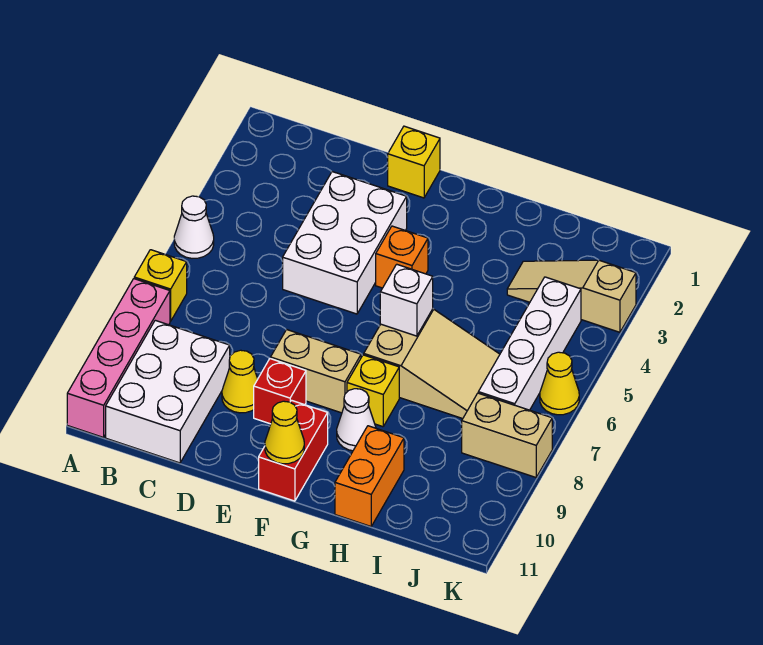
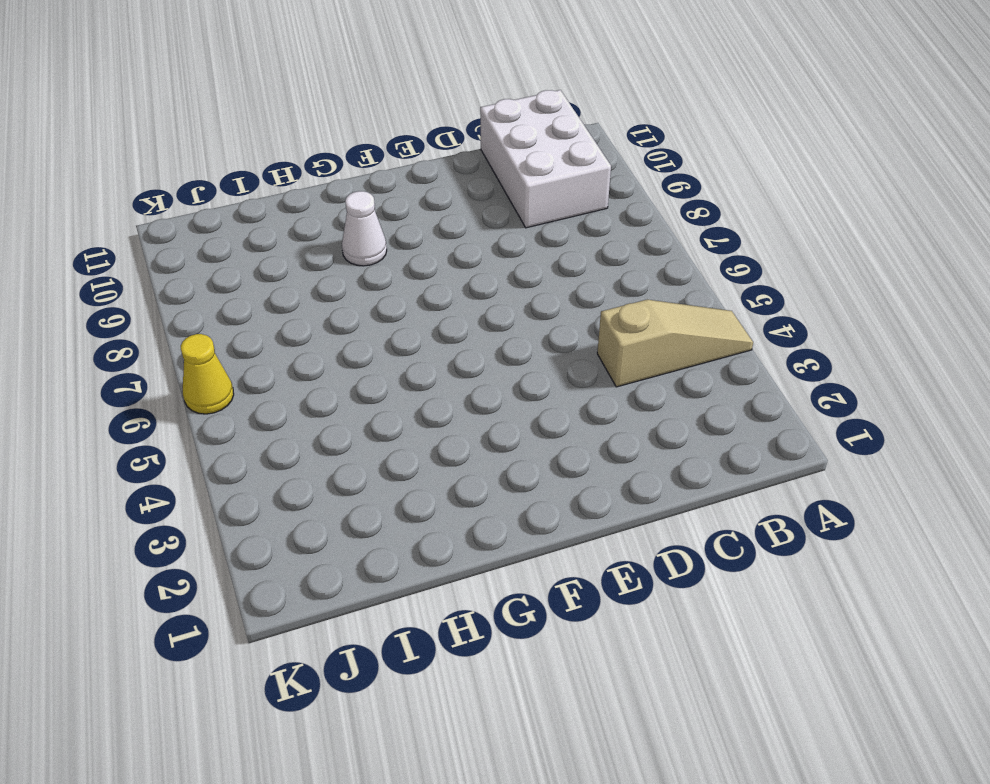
tan 1x3 slope [597,300,753,387] -> tan 1x3 slope moved to [507,260,636,332]
none -> white 1x1 cone [174,196,214,258]
none -> yellow 1x1 brick [134,250,187,321]
none -> pink 1x4 brick [67,279,170,437]

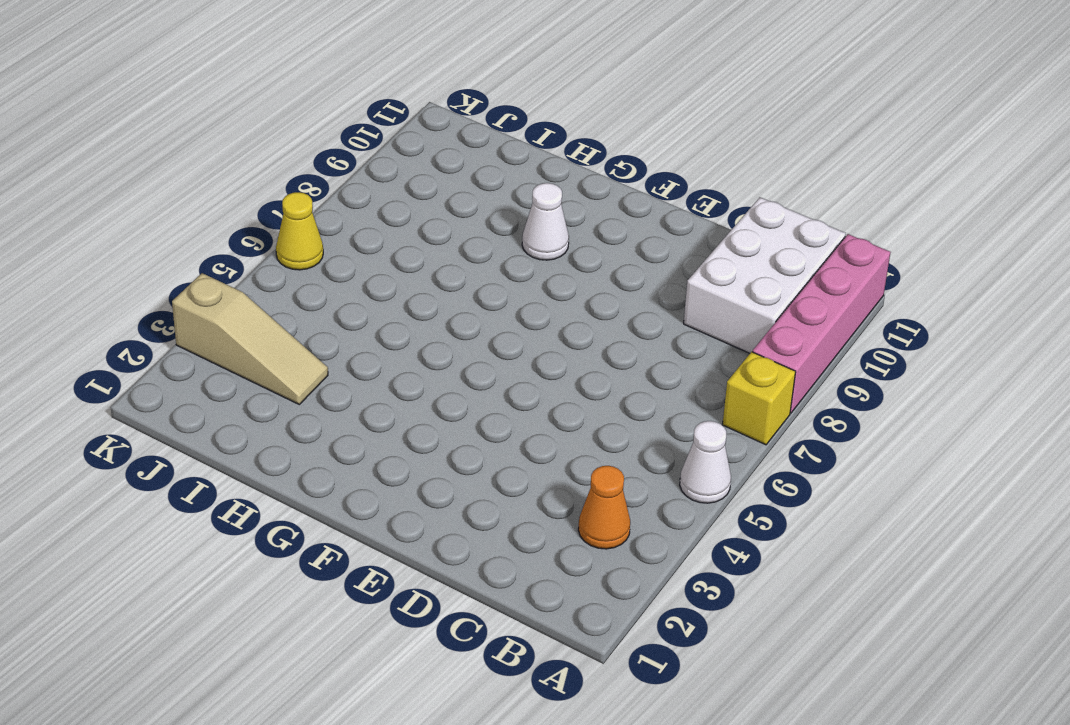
orange 1x1 cone [578,466,630,549] -> none
none -> white 2x3 brick [283,172,407,314]
none -> yellow 1x1 cone [222,350,258,413]
none -> yellow 1x1 brick [388,126,440,198]

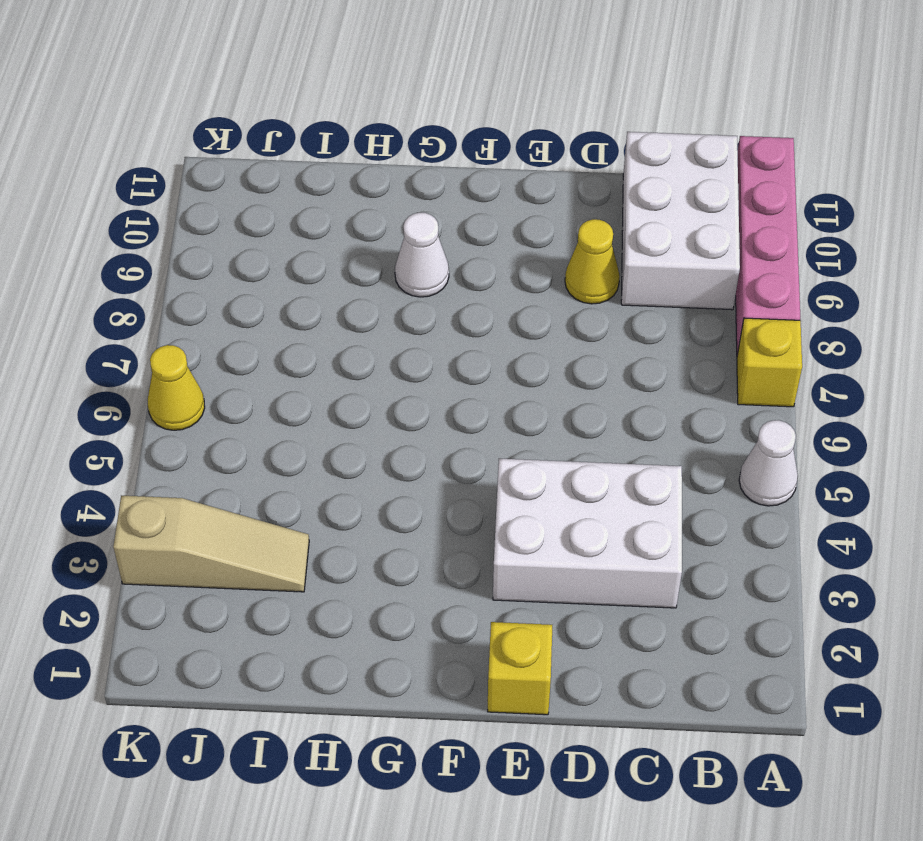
white 2x3 brick [493,458,682,608] -> white 2x3 brick turned to [283,172,407,314]
none -> tan 1x2 brick [271,330,361,413]
none -> red 1x1 brick [254,359,306,424]
none -> orange 1x1 brick [376,226,428,288]

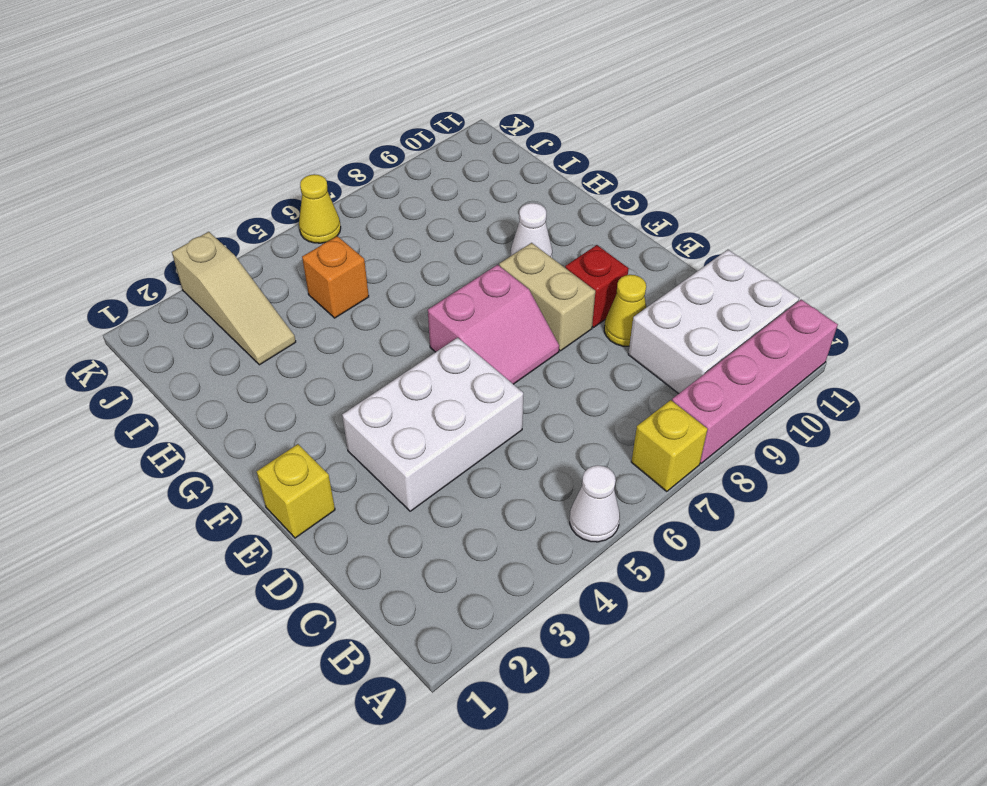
pink 2x2 slope [428,265,559,384] -> none
orange 1x1 brick [302,236,369,318] -> orange 1x1 brick moved to [376,226,428,288]
none -> red 1x2 brick [259,400,328,501]
none -> tan 2x3 slope [364,309,500,419]
none -> yellow 1x1 brick [347,355,399,427]

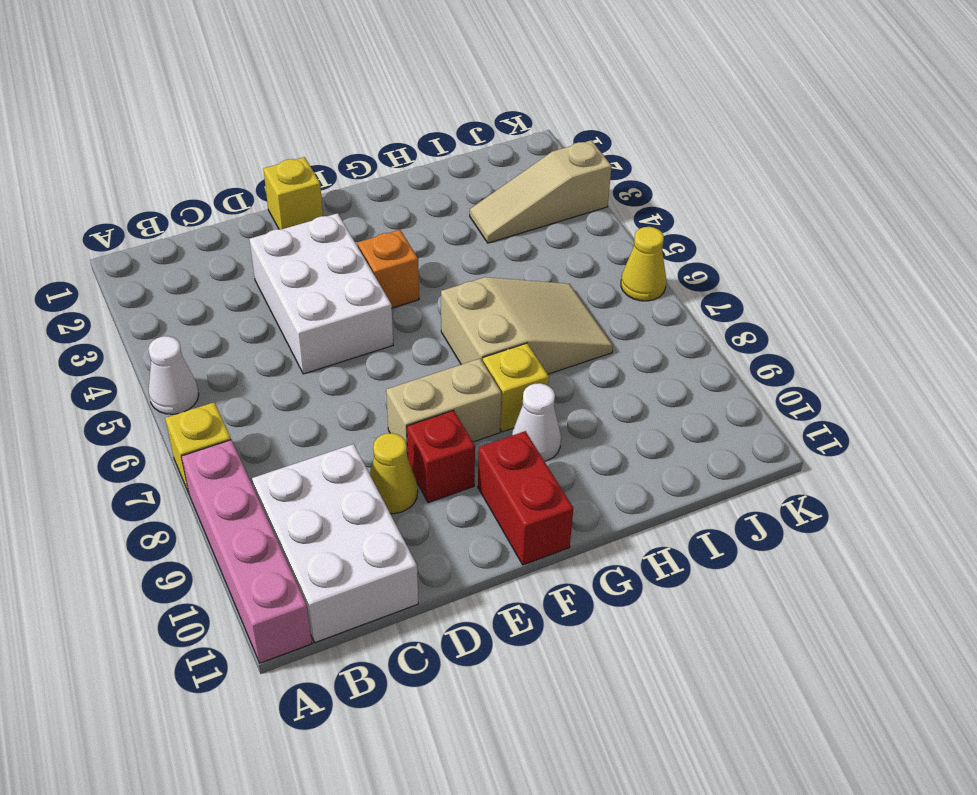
none -> orange 1x2 brick [335,426,404,526]
none -> white 1x4 brick [478,277,581,410]
none -> tan 1x2 brick [462,393,552,477]

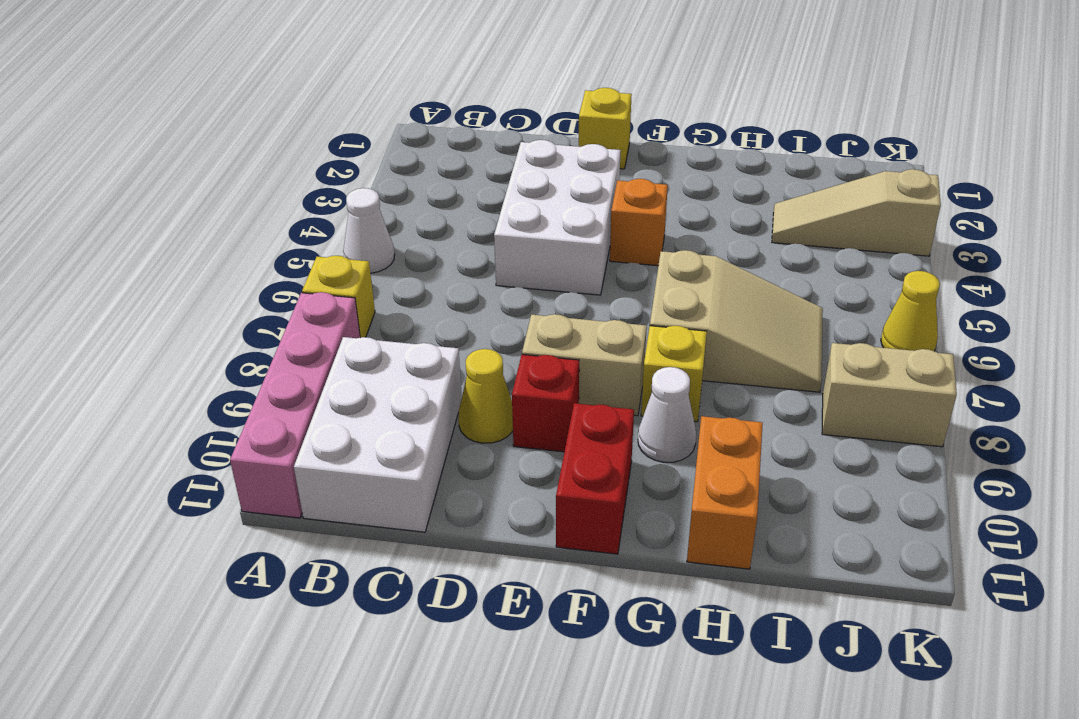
none -> white 1x4 brick [478,277,581,410]
none -> yellow 1x1 cone [265,401,304,464]
none -> white 1x1 brick [380,264,433,336]

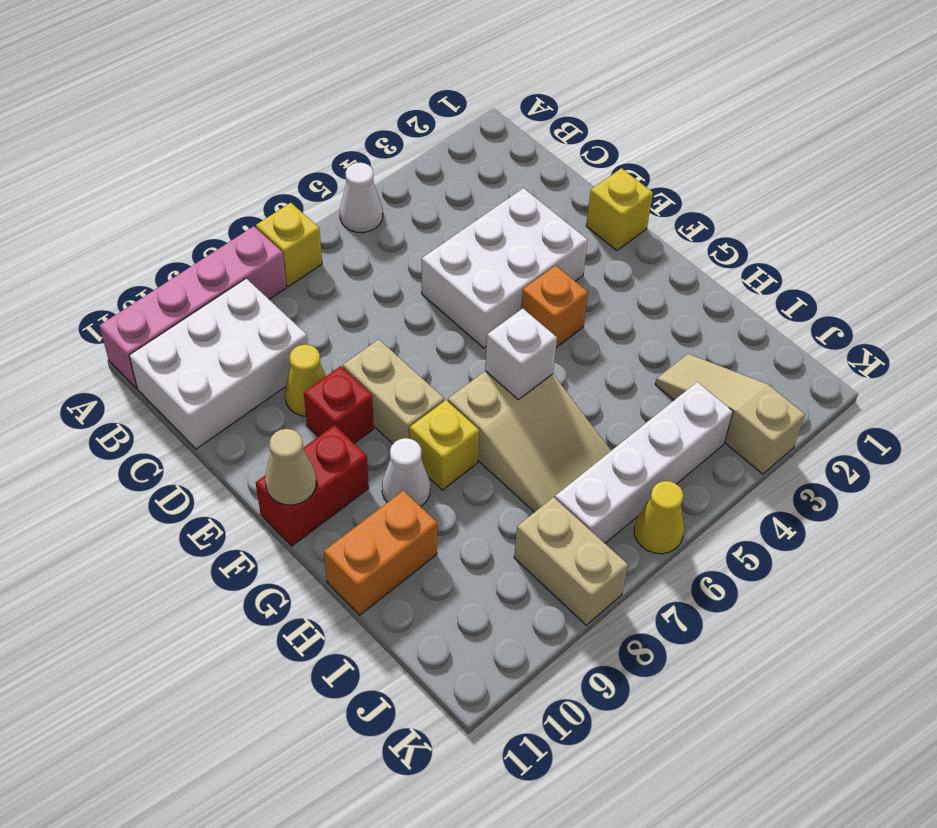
tan 1x1 cone [265,429,316,505] -> yellow 1x1 cone [265,401,304,464]

